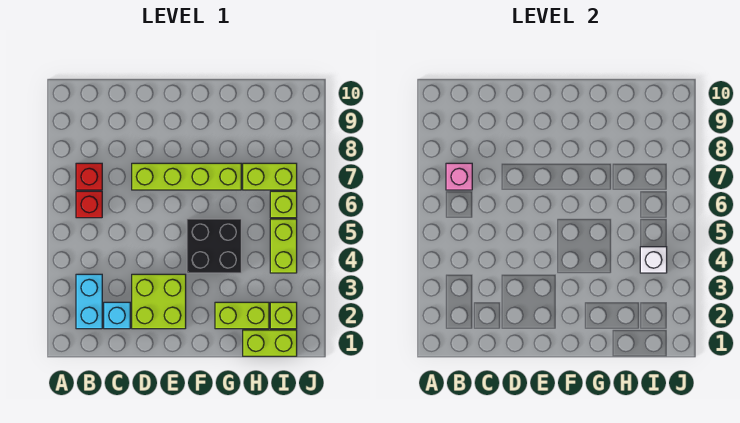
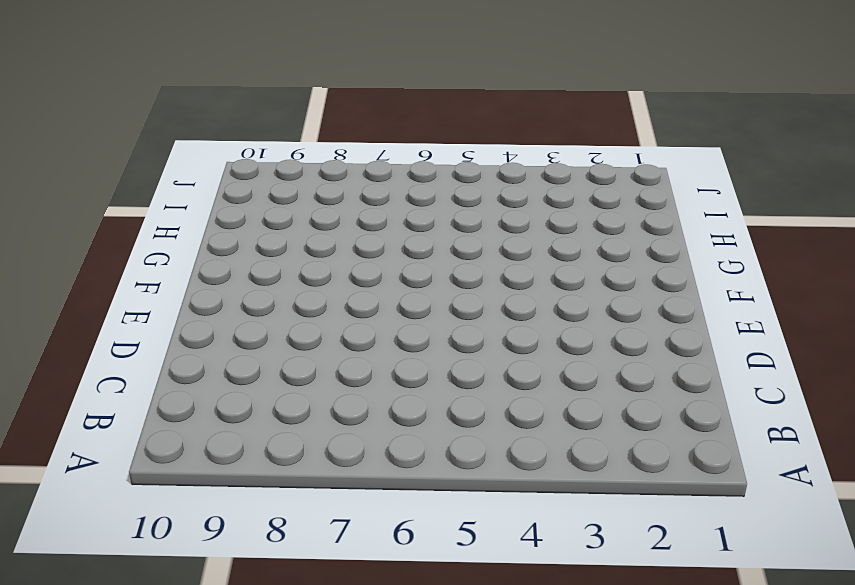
none -> cyan 1x2 brick [76,274,102,329]
none -> red 1x1 brick [76,191,102,218]
none -> red 1x1 brick [76,163,102,190]

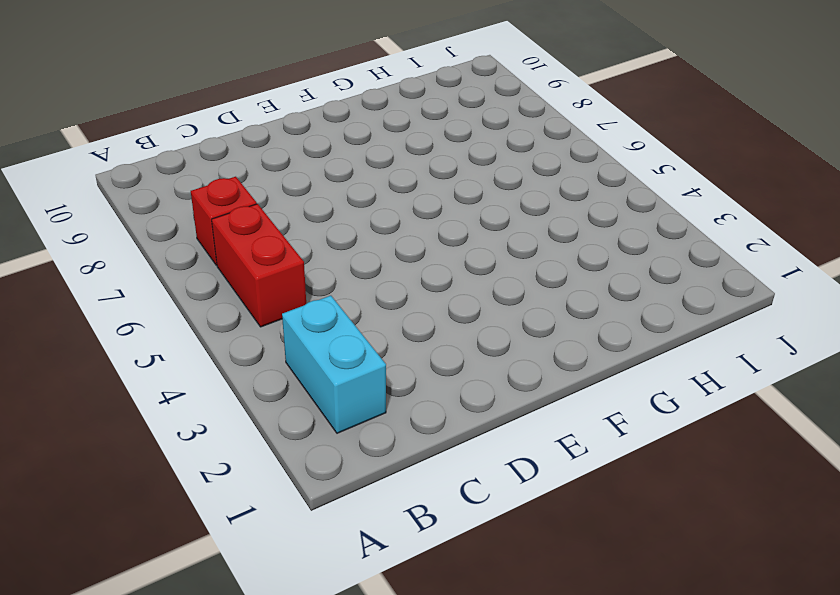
red 1x2 brick [212,204,306,327] -> red 1x1 brick [76,191,102,218]
none -> cyan 1x1 brick [104,302,130,329]
none -> lime 2x2 brick [132,274,186,329]
none -> lime 1x4 brick [132,163,241,190]

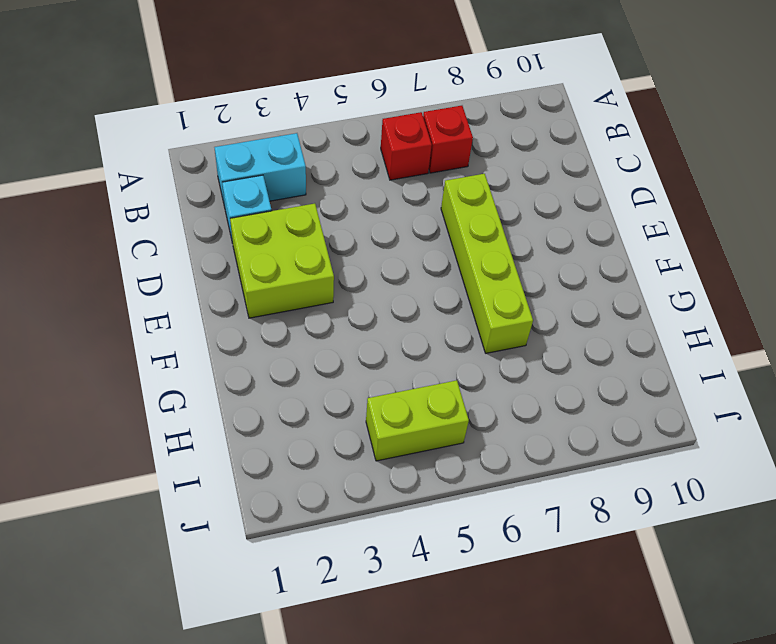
none -> black 2x2 brick [187,219,241,273]
none -> lime 1x2 brick [215,302,269,329]
none -> lime 1x2 brick [243,330,297,356]

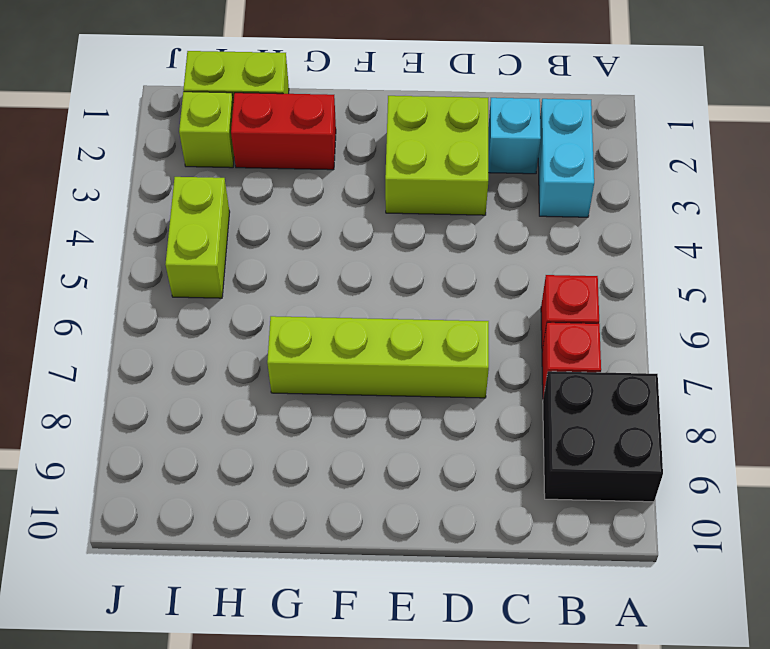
black 2x2 brick [543,371,663,502] -> black 2x2 brick moved to [187,219,241,273]
red 1x2 brick [231,93,336,170] -> lime 1x2 brick [215,302,269,329]
none -> lime 1x2 brick [243,163,297,190]
none -> lime 1x1 brick [270,191,297,218]
none -> pink 1x1 brick [446,163,472,190]

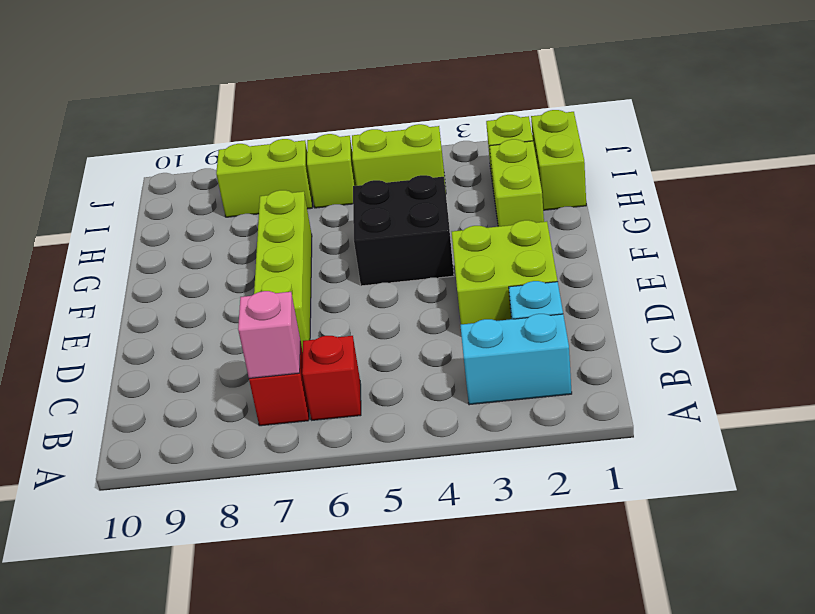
lime 1x2 brick [216,139,312,217] -> lime 1x2 brick turned to [243,163,297,190]
none -> white 1x1 brick [640,247,667,273]

